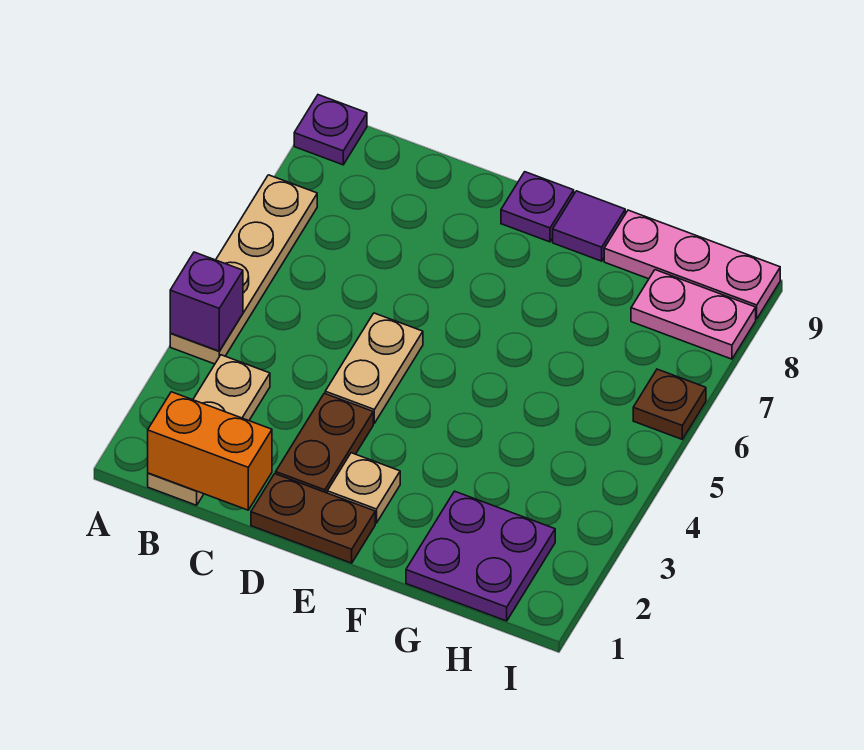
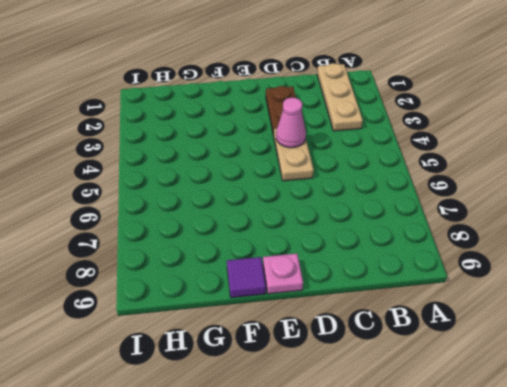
pink 1x1 cone [276,98,306,148] -> none
pink 1x1 plate [263,253,303,294] -> purple 1x1 plate [501,172,574,242]
none -> tan 1x4 plate [170,175,317,364]
none -> purple 1x1 plate [294,95,367,165]
none -> brown 1x2 plate [251,474,375,563]

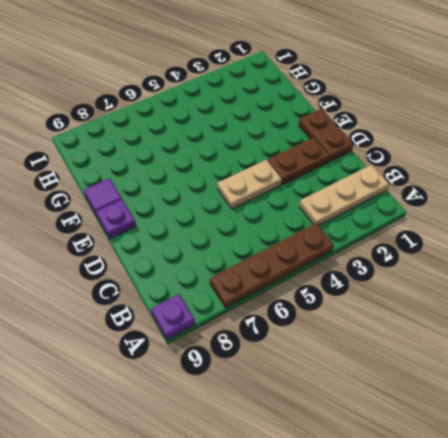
brown 1x4 plate [210,223,334,308] -> tan 1x4 plate [170,175,317,364]
none -> tan 1x1 plate [327,453,400,523]
none -> purple 2x2 plate [406,491,555,621]
none -> pink 1x3 plate [604,210,780,319]

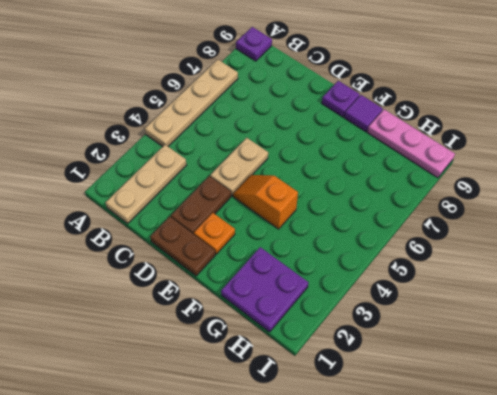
orange 1x1 plate [194,213,235,254] -> tan 1x1 plate [327,453,400,523]
orange 1x2 slope [233,175,298,229] -> none
none -> pink 1x2 plate [631,270,756,359]
none -> brown 1x1 plate [633,369,706,439]
none -> purple 1x1 brick [170,252,243,351]

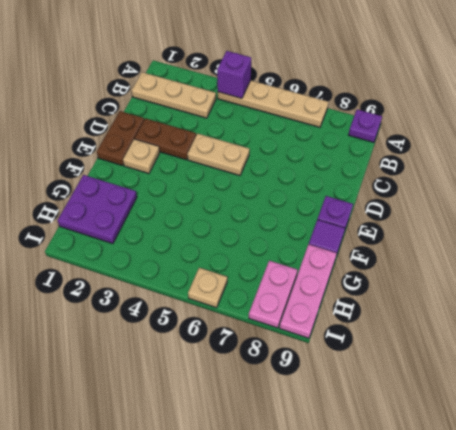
tan 1x1 plate [188,268,227,308] -> brown 1x1 plate [633,369,706,439]
none -> orange 1x2 brick [148,392,272,510]

